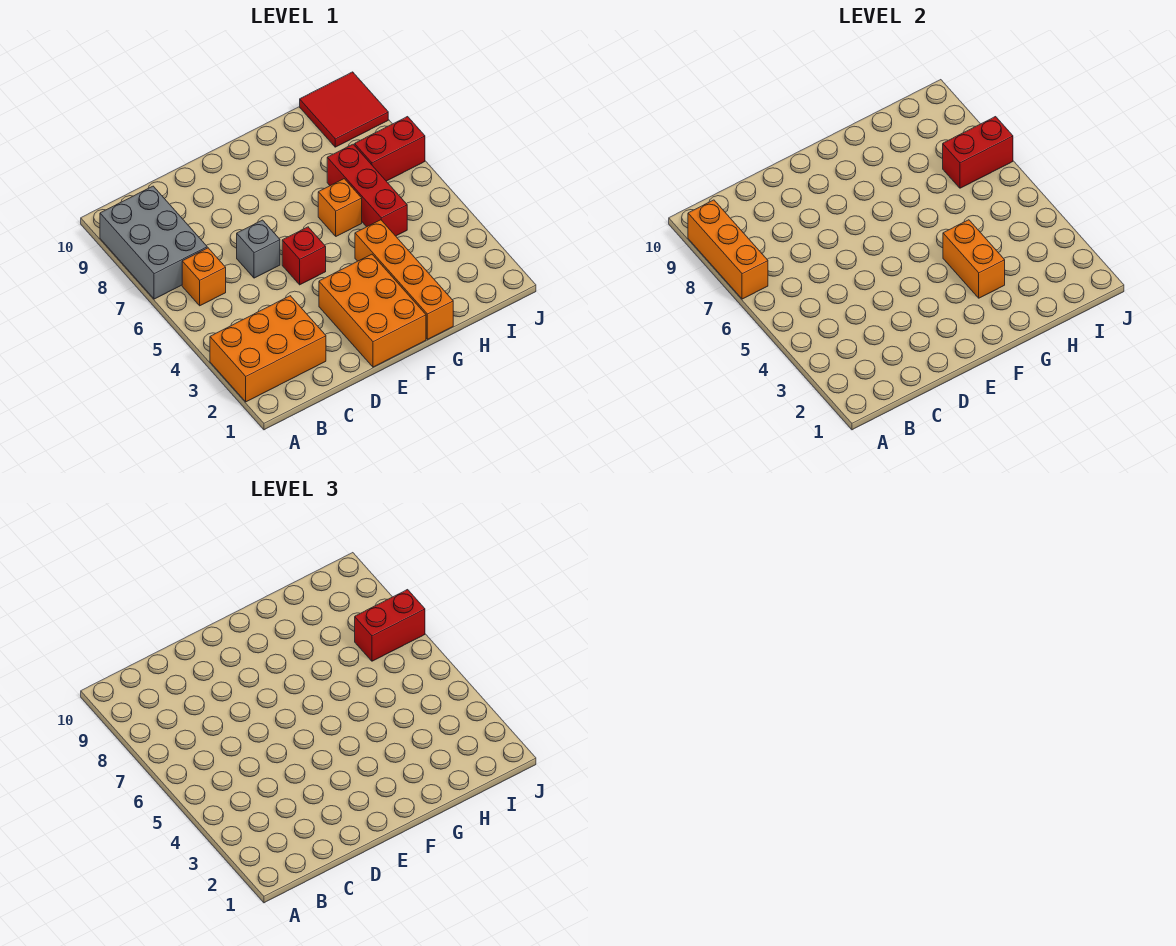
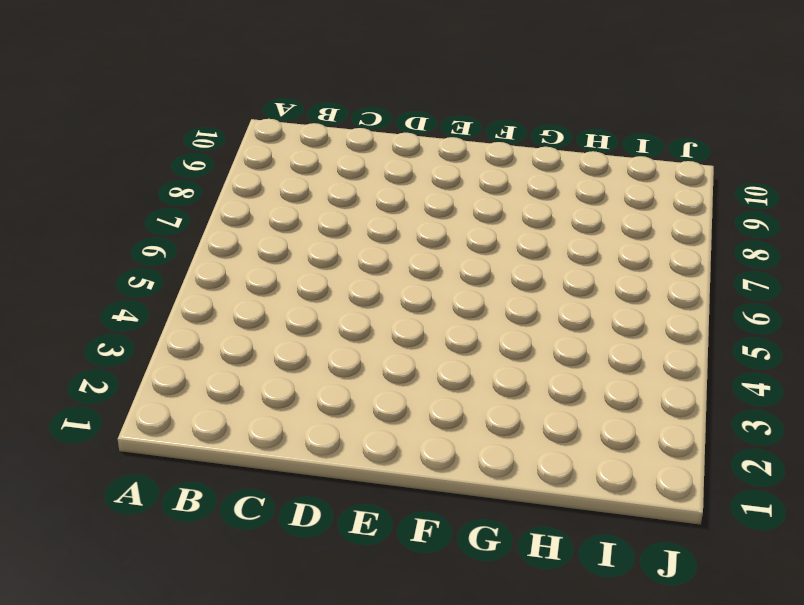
none -> orange 2x3 brick [210,296,326,402]
none -> grey 2x3 brick [100,186,207,299]
none -> orange 1x1 brick [182,248,226,306]

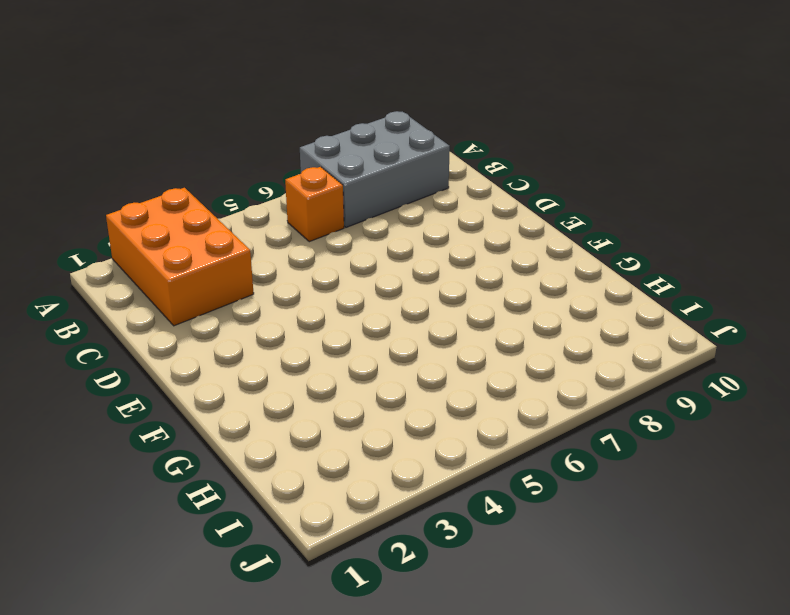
none -> grey 1x1 brick [237,220,280,278]
none -> orange 2x3 brick [319,254,426,367]
none -> red 1x1 brick [282,227,326,285]

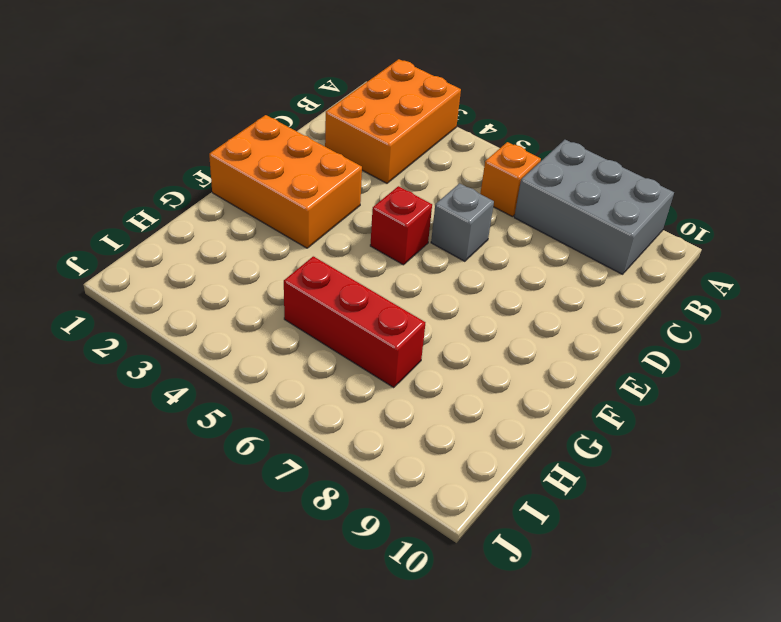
none -> orange 1x4 brick [355,220,453,339]
none -> orange 1x1 brick [318,179,362,236]
none -> red 1x2 brick [355,117,425,181]

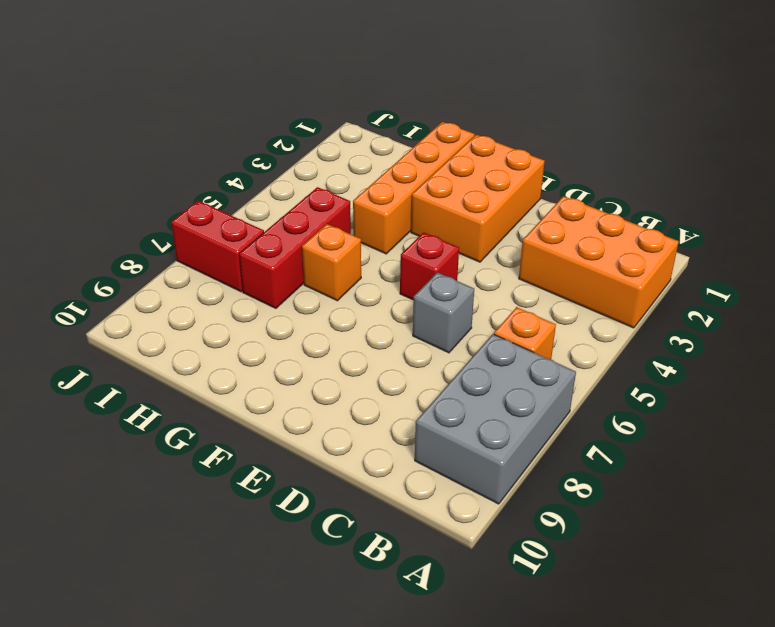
none -> red 2x2 tile [300,72,388,147]
none -> orange 1x3 brick [688,200,768,299]
none -> orange 1x2 brick [943,220,1005,298]

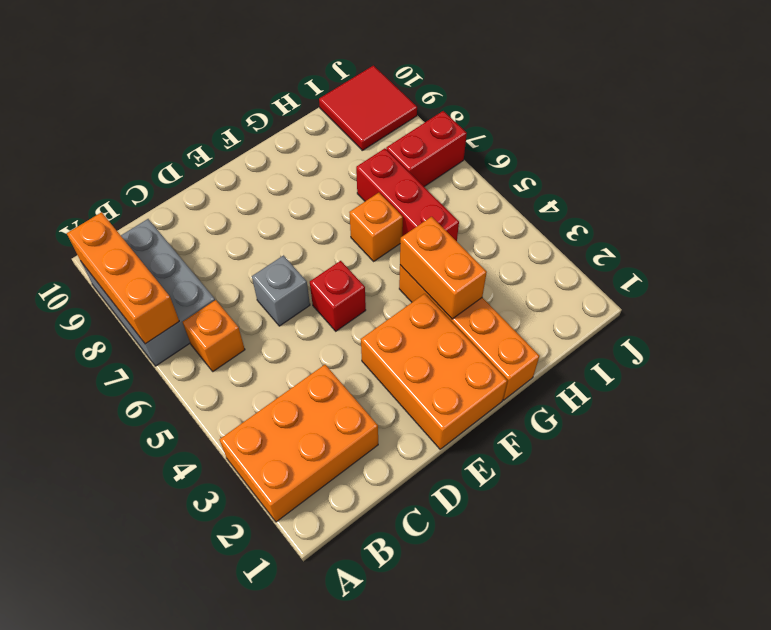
none -> red 1x2 brick [943,117,1013,188]
none -> red 1x2 brick [355,590,425,661]

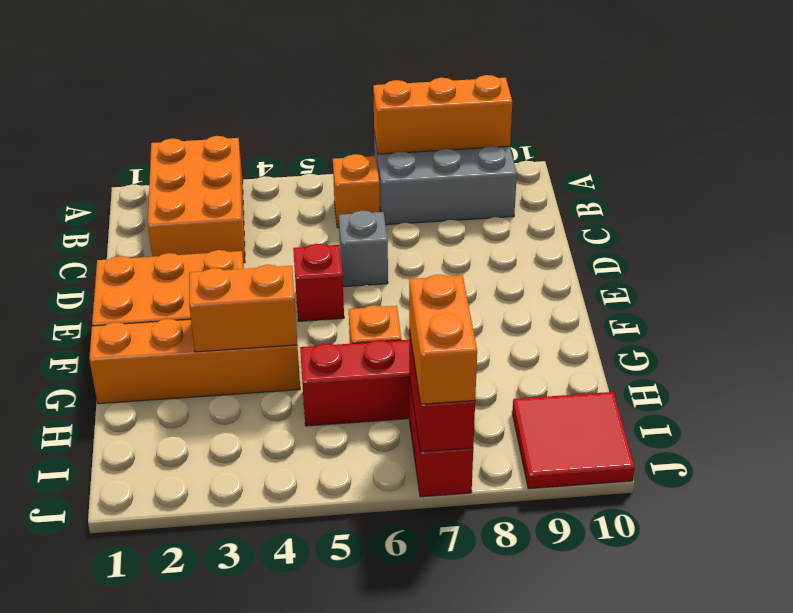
orange 1x2 brick [409,275,477,404] -> red 1x2 brick [355,590,425,661]

